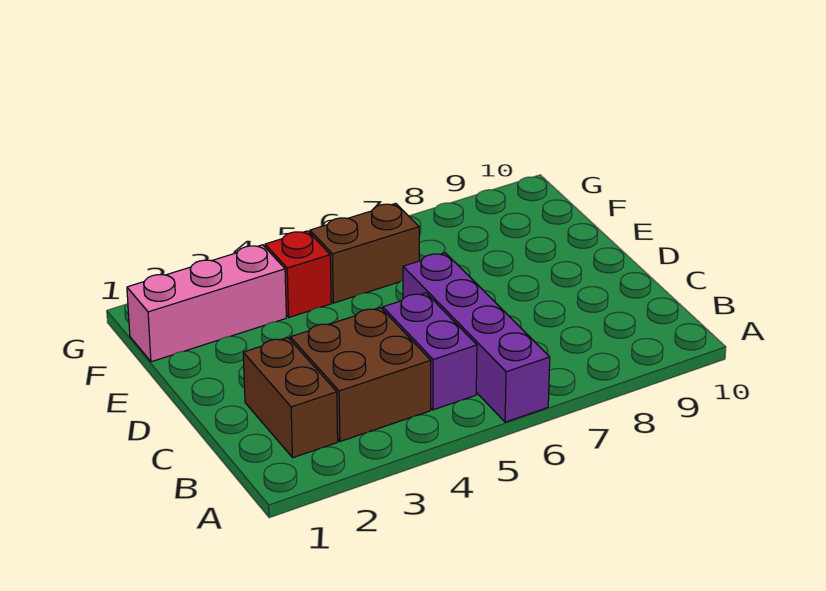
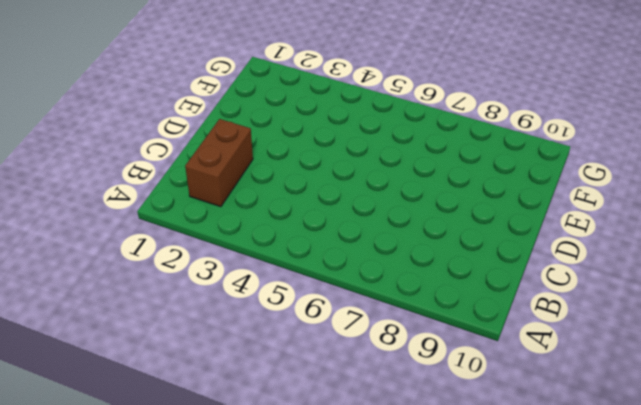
none -> purple 1x4 brick [403,253,550,422]
none -> brown 2x2 brick [290,308,431,441]

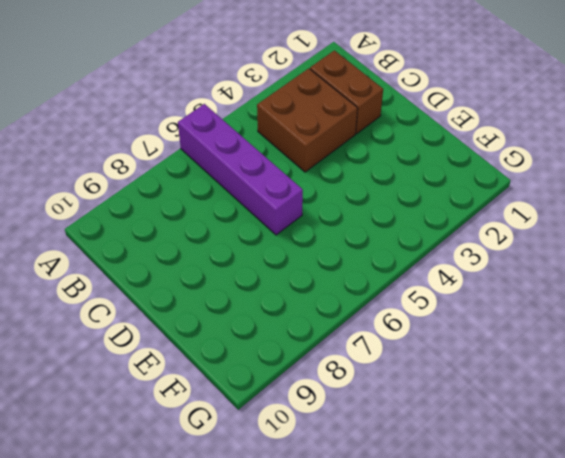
none -> purple 1x2 brick [383,293,477,410]
none -> pink 1x3 brick [127,245,286,362]

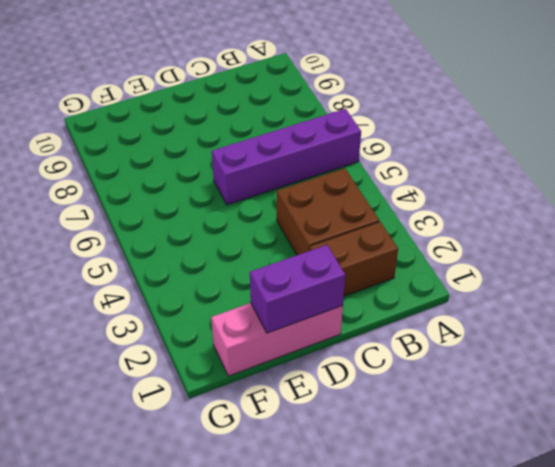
pink 1x3 brick [211,303,343,376] -> pink 1x3 brick turned to [127,245,286,362]
purple 1x2 brick [250,245,345,333] -> purple 1x2 brick moved to [383,293,477,410]
none -> red 1x1 brick [265,231,331,317]
none -> brown 1x2 brick [310,204,419,303]

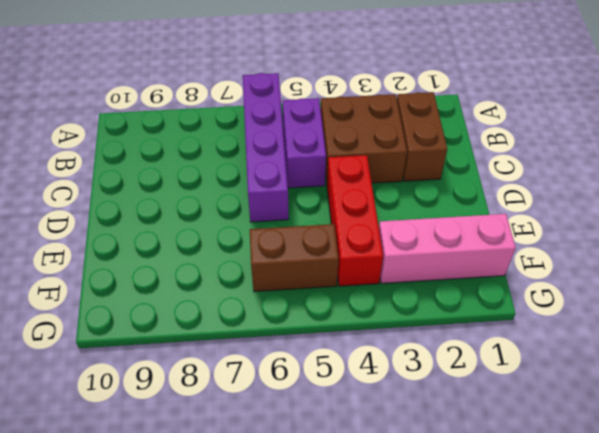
red 1x3 brick [327,155,383,286] -> red 1x1 brick [265,231,331,317]

